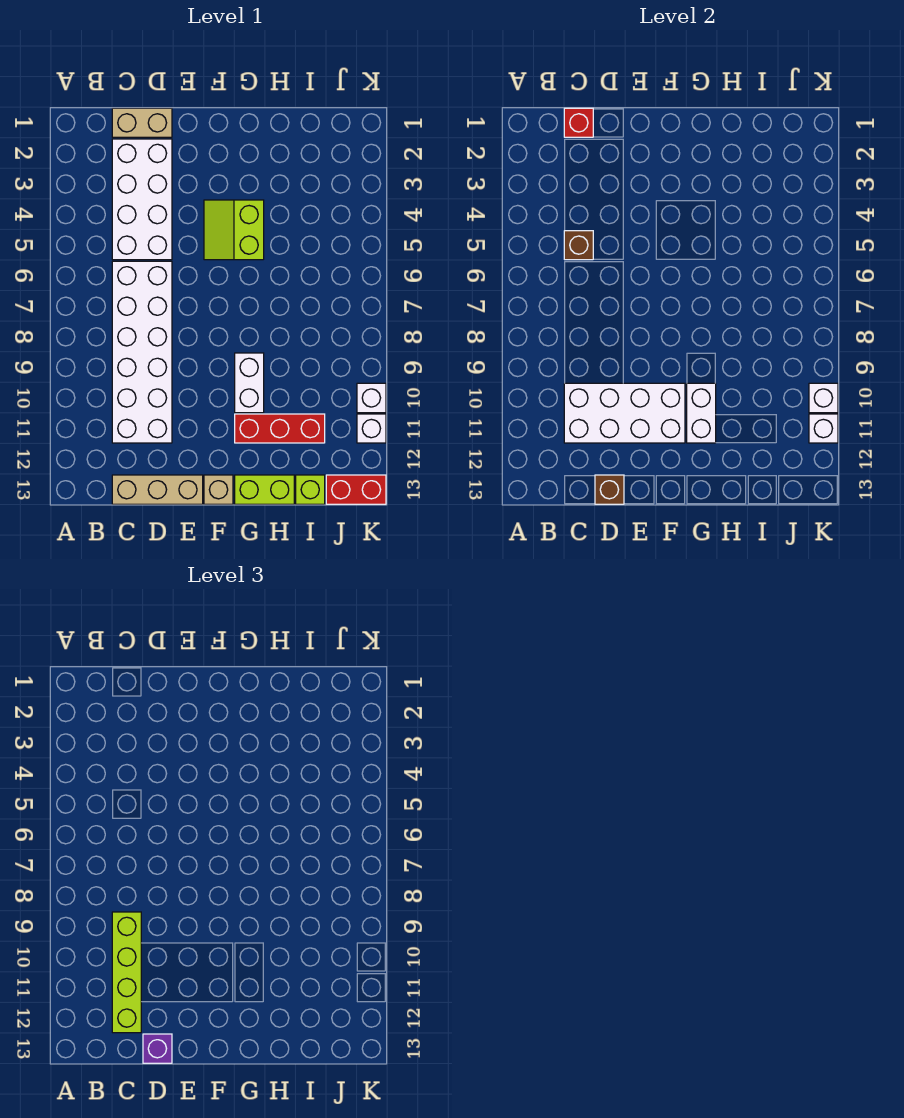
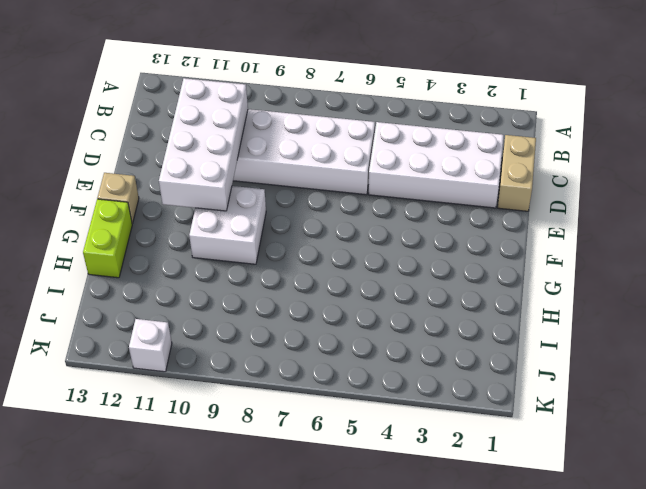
white 2x2 brick [189,186,266,264] -> white 1x2 brick [235,353,264,413]
none -> tan 1x3 brick [112,475,203,504]
none -> lime 2x2 slope [204,200,264,260]
none -> red 1x3 brick [235,414,325,443]

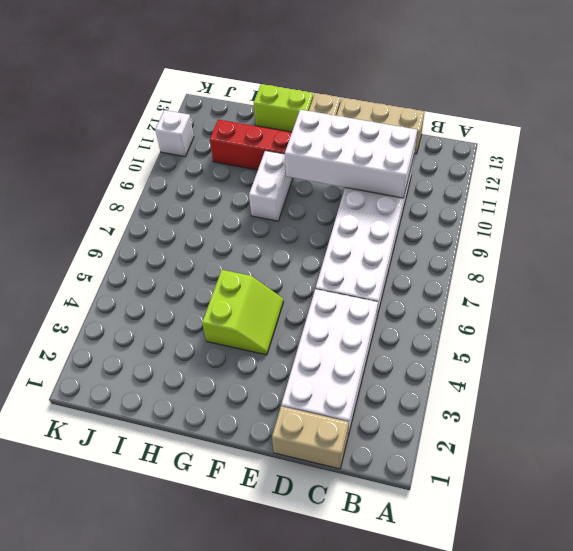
none -> lime 1x1 brick [296,475,325,504]
none -> red 1x2 brick [326,475,386,504]
none -> white 1x1 brick [357,383,386,413]

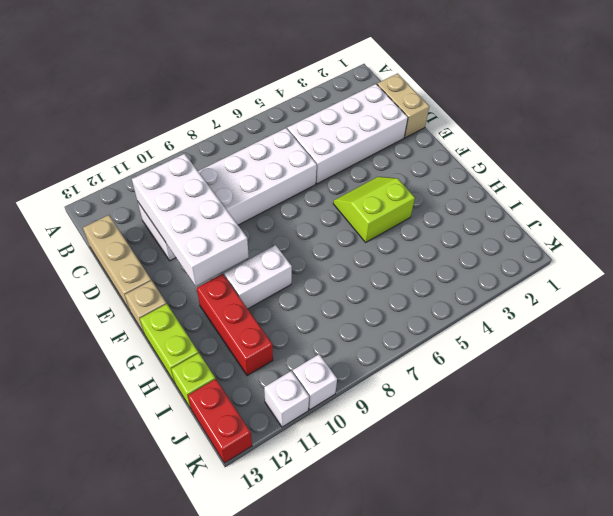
none -> red 1x1 brick [564,108,593,137]
none -> brown 1x1 brick [564,231,593,260]
none -> brown 1x1 brick [595,475,624,504]

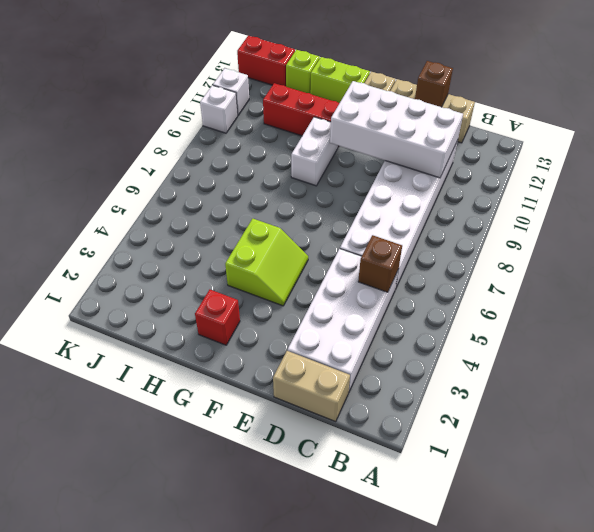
red 1x1 brick [195,290,240,345] -> red 1x1 brick moved to [564,108,593,137]
none -> white 1x2 brick [687,383,716,443]
none -> white 1x1 brick [809,383,838,413]
none -> white 1x1 brick [809,414,838,443]

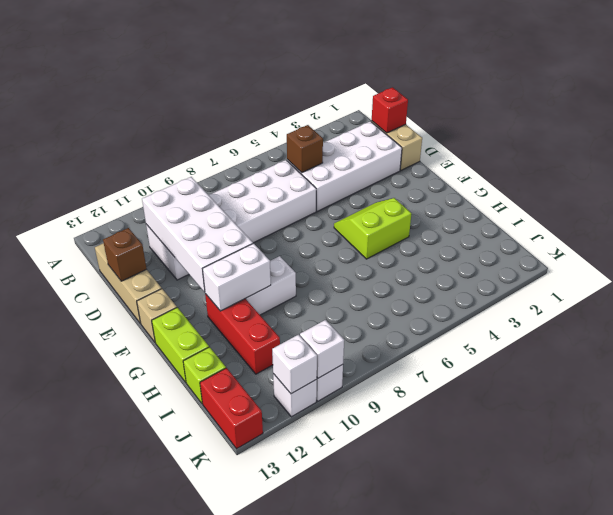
none -> lime 1x4 brick [112,912,141,1033]
none -> purple 1x1 brick [143,1034,172,1063]

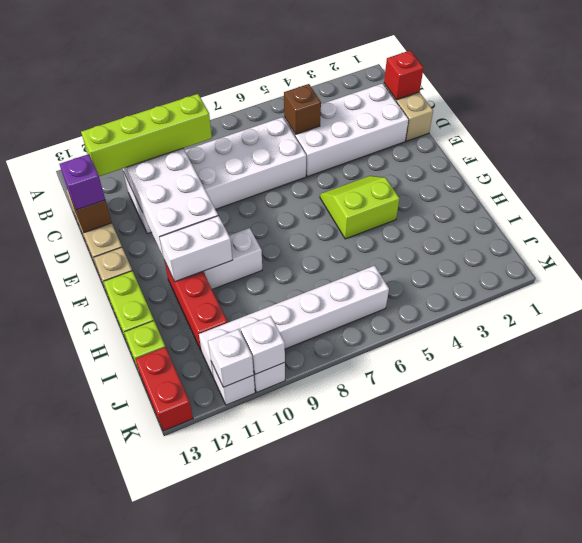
white 1x6 brick [199,266,389,378] -> none

